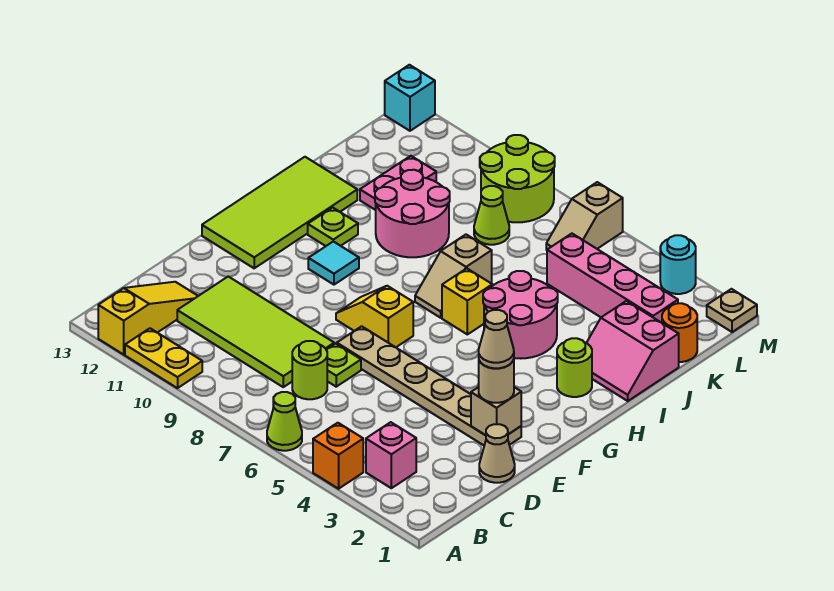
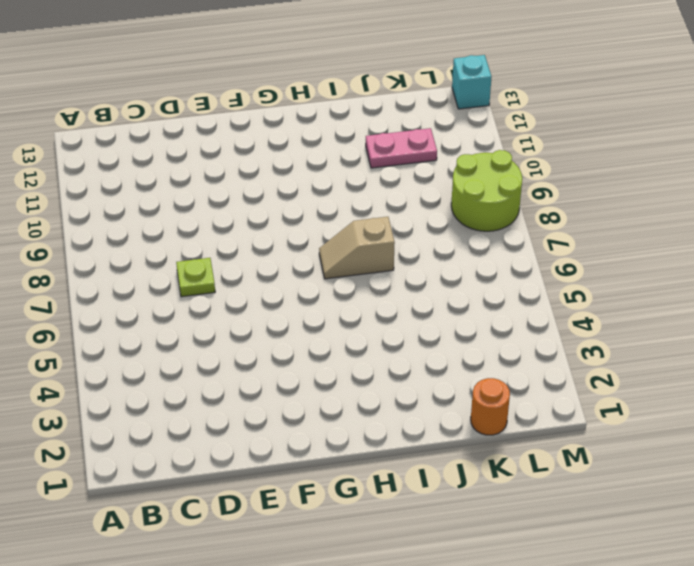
none -> orange 1x1 brick [313,423,363,489]
none -> lime 1x1 cone [267,392,302,451]
none -> yellow 1x2 plate [125,328,202,388]
none -> yellow 1x3 slope [98,282,198,355]

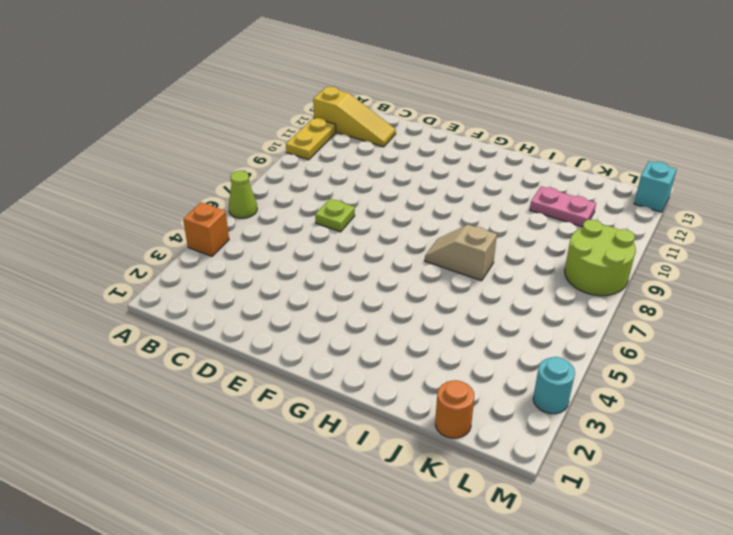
none -> pink 1x1 brick [366,422,416,488]
none -> lime 1x1 round brick [292,341,327,399]
none -> lime 2x4 tile [177,277,334,387]
none -> tan 1x1 cone [479,424,515,483]

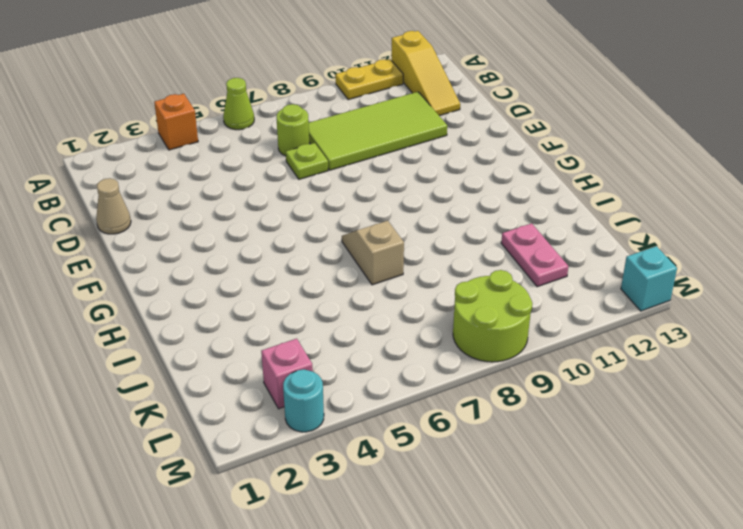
pink 1x1 brick [261,339,313,409] -> pink 1x1 brick moved to [366,422,416,488]
none -> tan 1x6 plate [337,326,521,445]
none -> yellow 1x2 slope [336,286,413,347]
none -> lime 2x4 tile [202,157,357,268]
none -> cyan 1x1 tile [308,241,359,285]

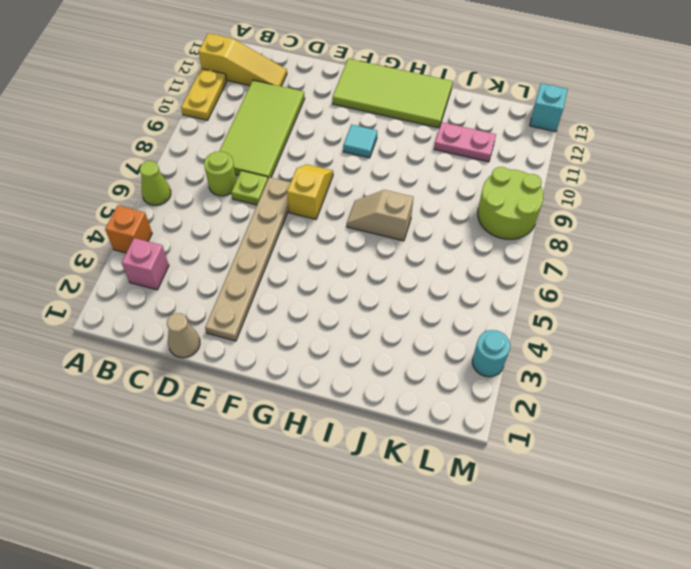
none -> lime 1x1 round brick [557,338,592,397]
none -> pink 2x2 round brick [483,271,558,358]
none -> yellow 1x1 brick [442,268,492,334]
none -> lime 1x1 plate [308,208,358,246]

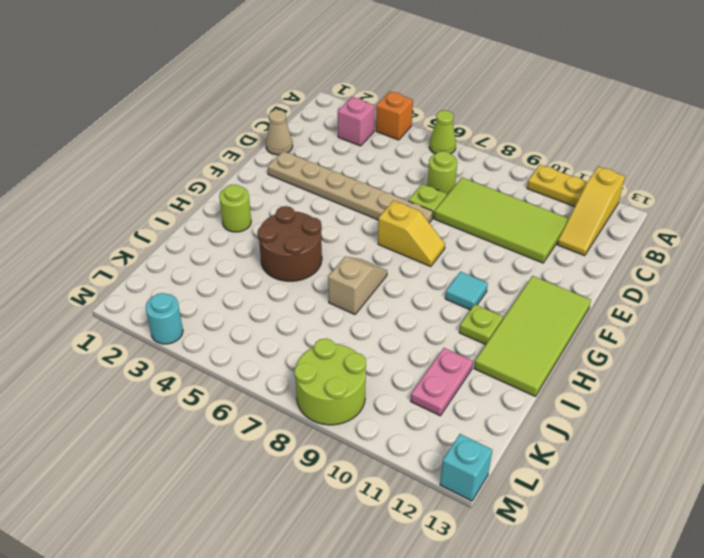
brown 2x2 round brick [258,206,322,281] -> pink 2x2 round brick [483,271,558,358]
none -> yellow 1x1 brick [442,268,492,334]
none -> pink 2x2 slope [587,301,679,401]
none -> pink 2x2 round brick [375,170,450,257]
none -> orange 1x1 round brick [662,303,697,362]

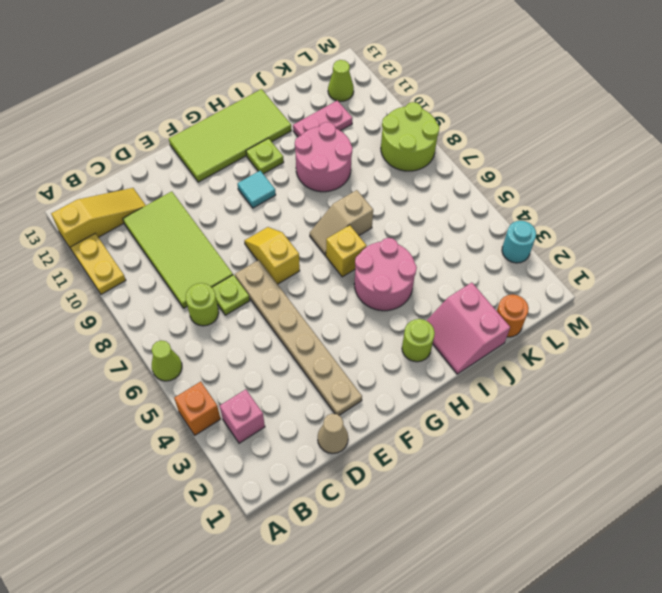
lime 1x1 cone [328,60,354,101] -> lime 1x1 cone moved to [474,186,509,245]
none -> pink 1x4 brick [547,234,678,323]
none -> tan 1x2 slope [546,182,623,250]
none -> tan 1x1 plate [707,289,757,332]
none -> cyan 1x1 brick [385,65,435,131]

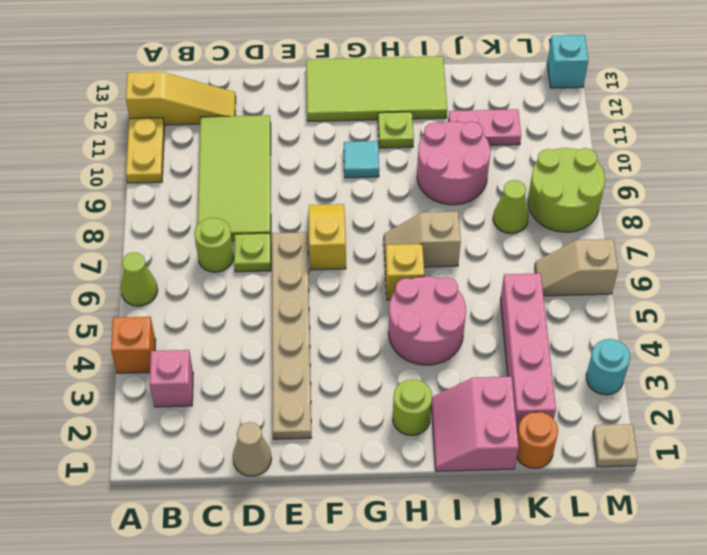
none -> tan 1x1 brick [471,387,521,435]
none -> tan 1x1 round brick [479,359,514,403]
none -> tan 1x1 cone [479,310,514,368]

